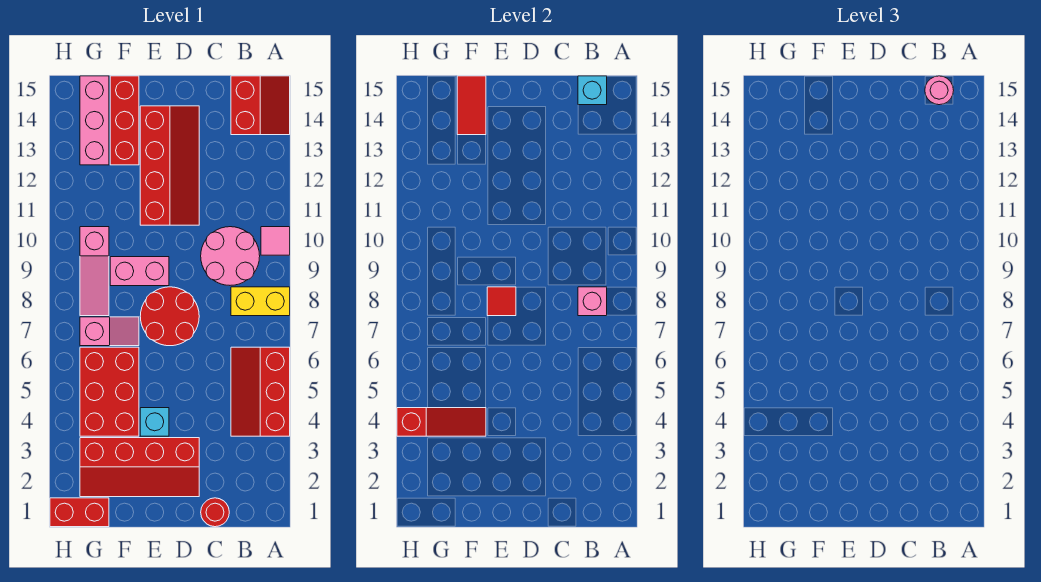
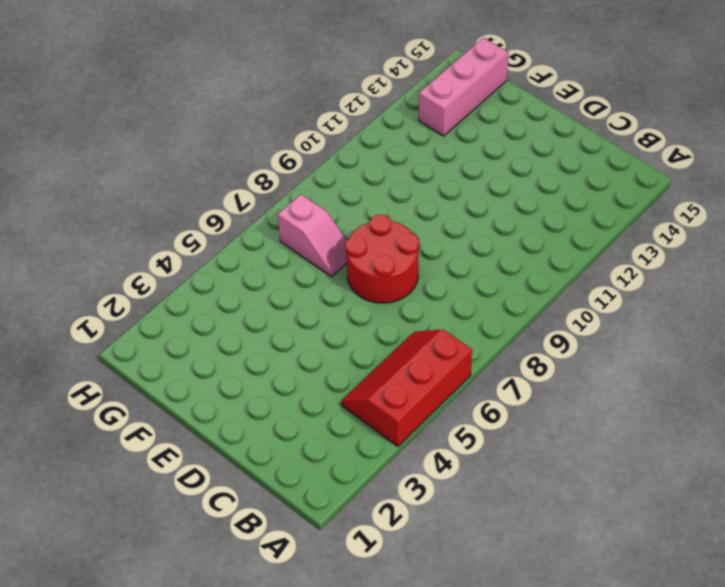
none -> yellow 1x2 brick [231,287,290,316]
none -> pink 1x1 tile [261,227,290,255]
none -> red 2x2 slope [231,76,290,135]

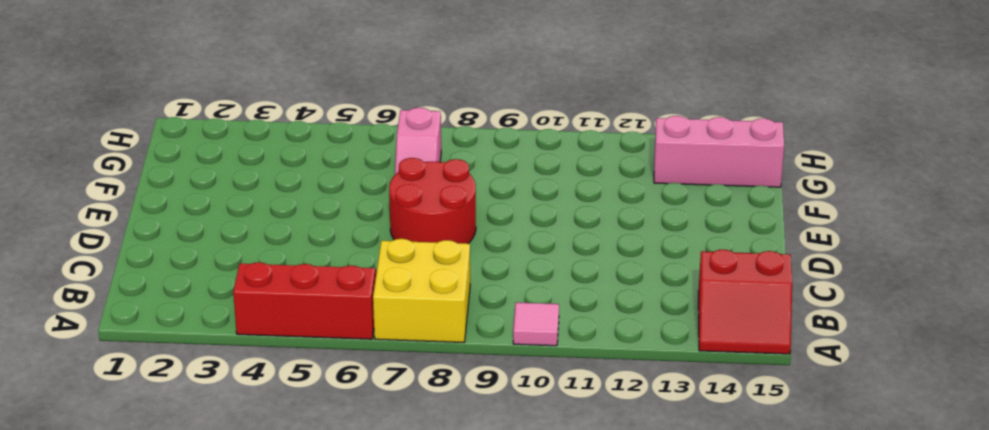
yellow 2x2 brick [373,239,470,343] -> yellow 1x2 brick [231,287,290,316]
none -> pink 2x2 round brick [201,227,260,285]
none -> red 1x1 round brick [201,498,229,527]
none -> red 2x4 slope [80,438,199,497]

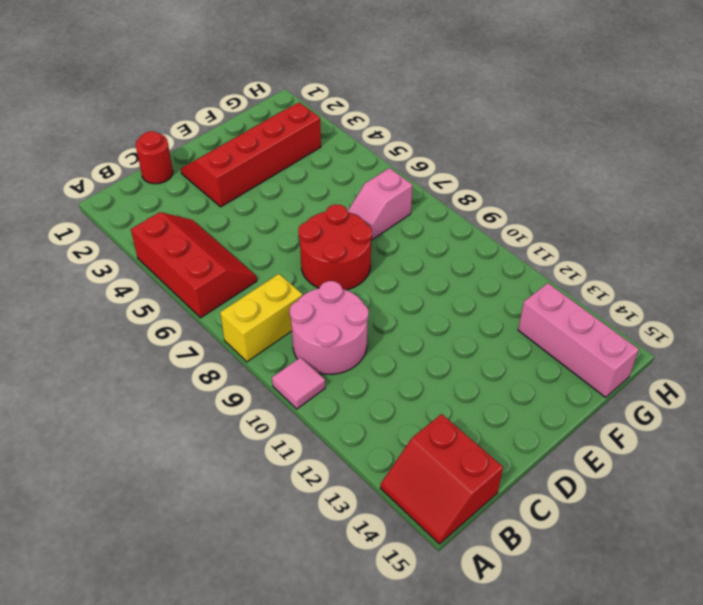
none -> red 2x4 slope [140,106,199,225]
none -> cyan 1x1 brick [140,408,169,436]
none -> pink 1x2 brick [110,257,169,286]

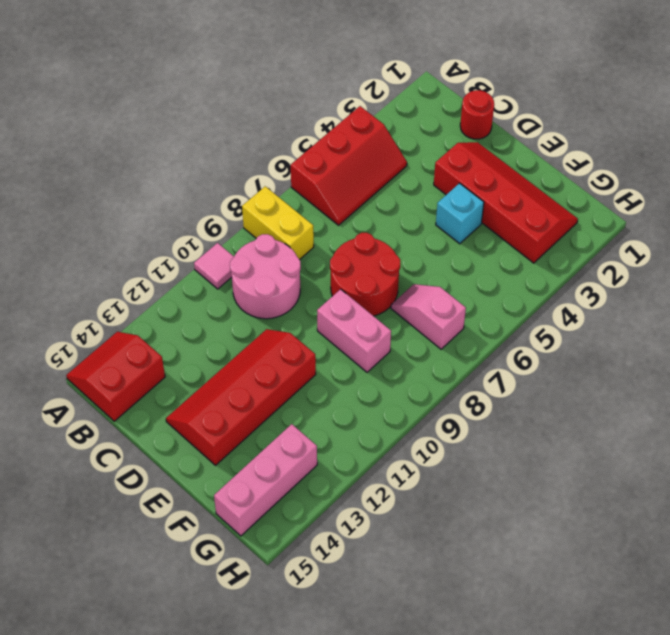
none -> red 2x3 brick [80,347,139,436]
none -> red 1x3 brick [110,76,139,165]
none -> red 1x2 brick [50,498,109,527]

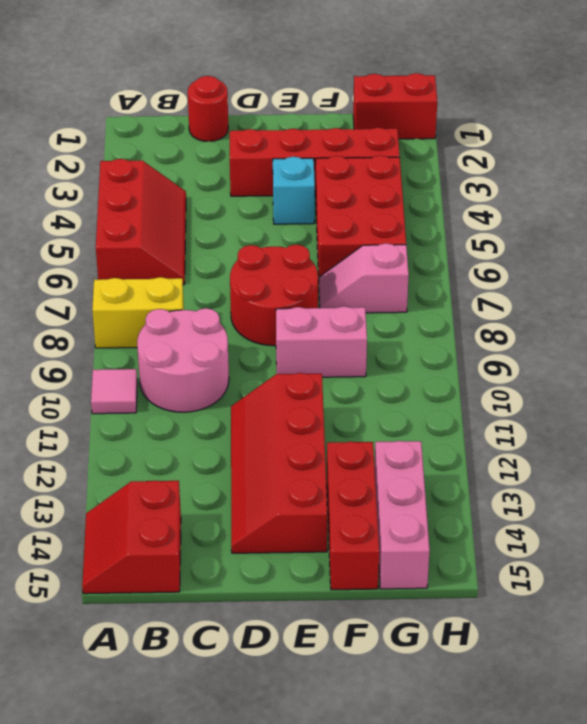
none -> pink 1x3 slope [80,227,109,316]
none -> pink 1x1 brick [578,287,607,316]
none -> cyan 1x1 brick [578,76,607,105]

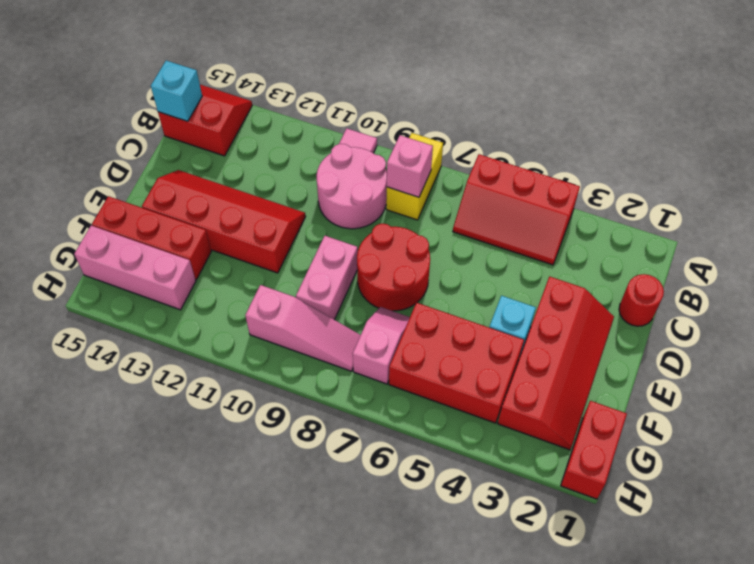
none -> red 1x1 tile [487,287,516,316]
none -> red 1x3 slope [397,408,486,436]
none -> red 1x2 tile [457,76,486,135]

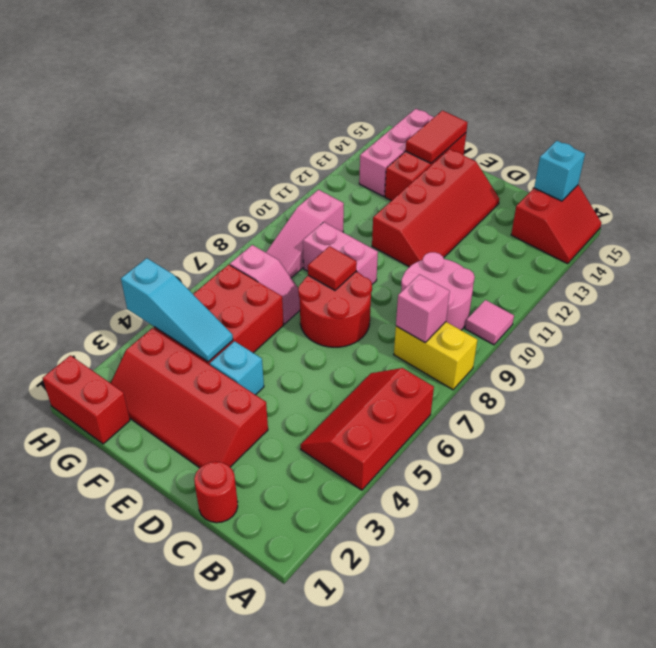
cyan 1x3 slope [121,258,233,362] -> red 1x3 slope [397,408,486,436]
none -> pink 1x1 round brick [925,76,954,105]

